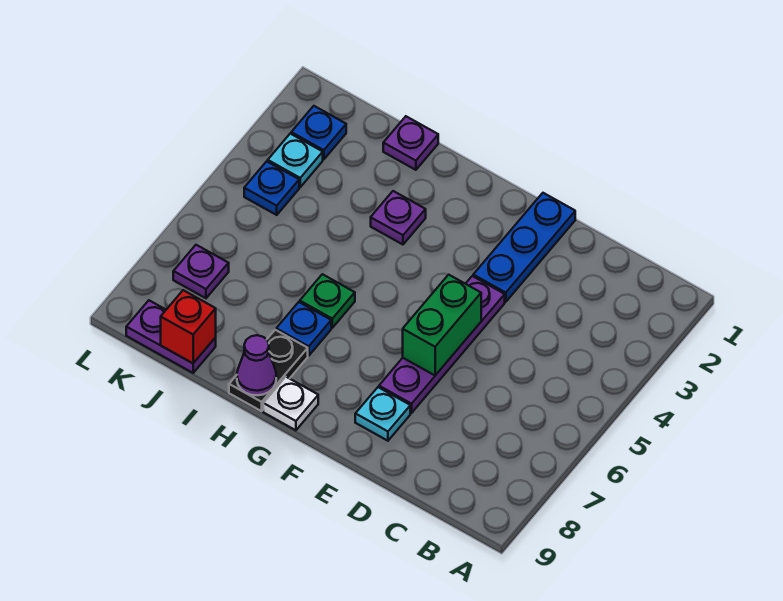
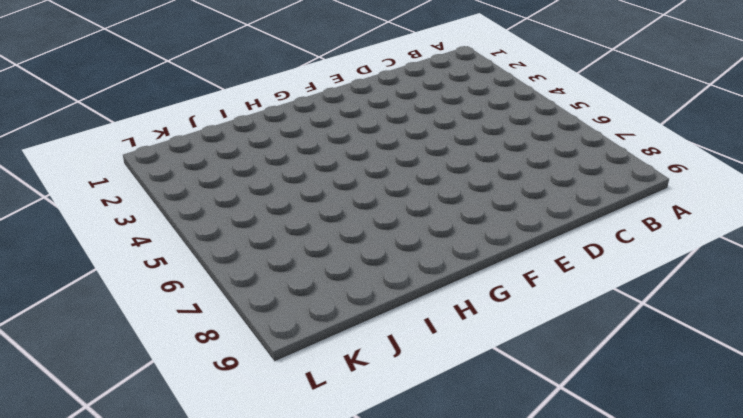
none -> blue 1x3 plate [473,193,575,302]
none -> purple 1x4 plate [379,276,505,413]
none -> cyan 1x1 plate [355,387,410,441]

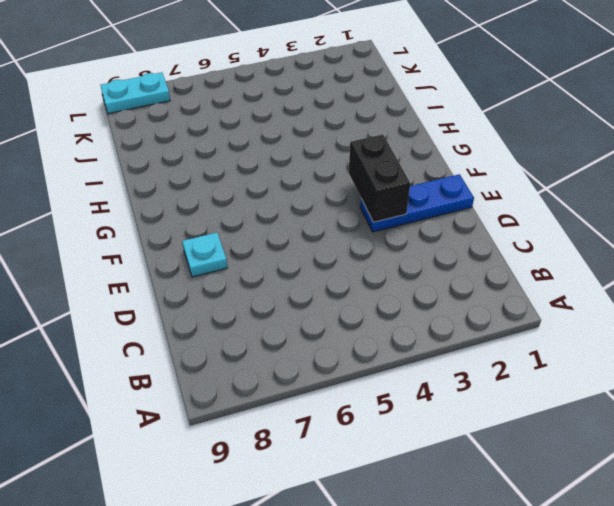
black 1x2 brick [349,134,410,222] -> none
cyan 1x2 plate [100,72,170,114] -> none
none -> purple 1x4 plate [379,276,505,413]
none -> white 1x1 plate [263,377,318,430]
none -> purple 1x1 plate [371,191,426,244]

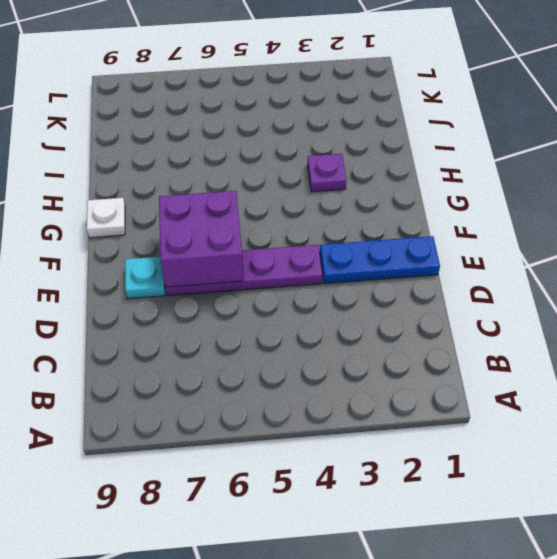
purple 2x2 brick [159,191,243,287] -> green 1x2 brick [403,275,481,375]
none -> green 1x1 plate [300,274,355,328]
none -> blue 1x1 plate [276,302,331,356]
none -> black 1x2 plate [229,330,308,411]

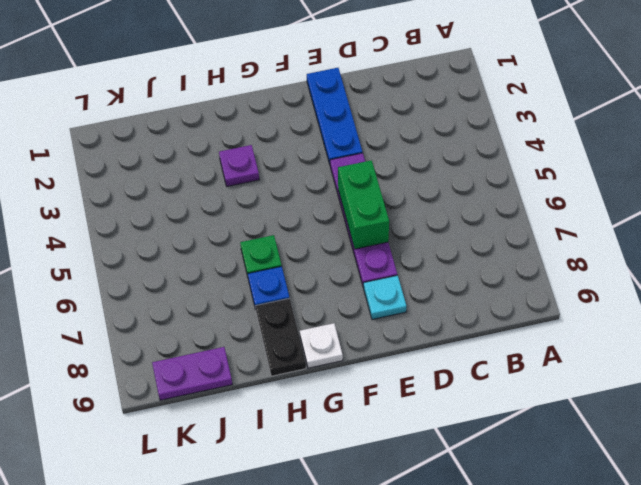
none -> purple 1x1 plate [383,116,438,170]
none -> blue 1x1 plate [291,106,346,159]
none -> cyan 1x1 plate [268,134,323,187]

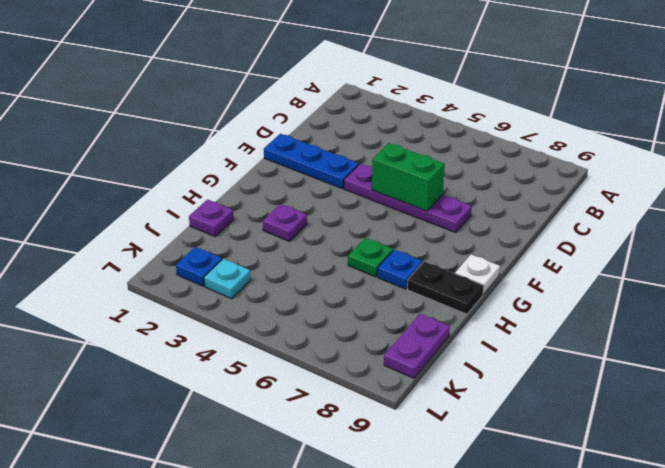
none -> cyan 1x1 plate [355,387,410,441]
none -> blue 1x1 plate [244,161,299,215]
none -> purple 1x1 plate [173,245,229,298]

